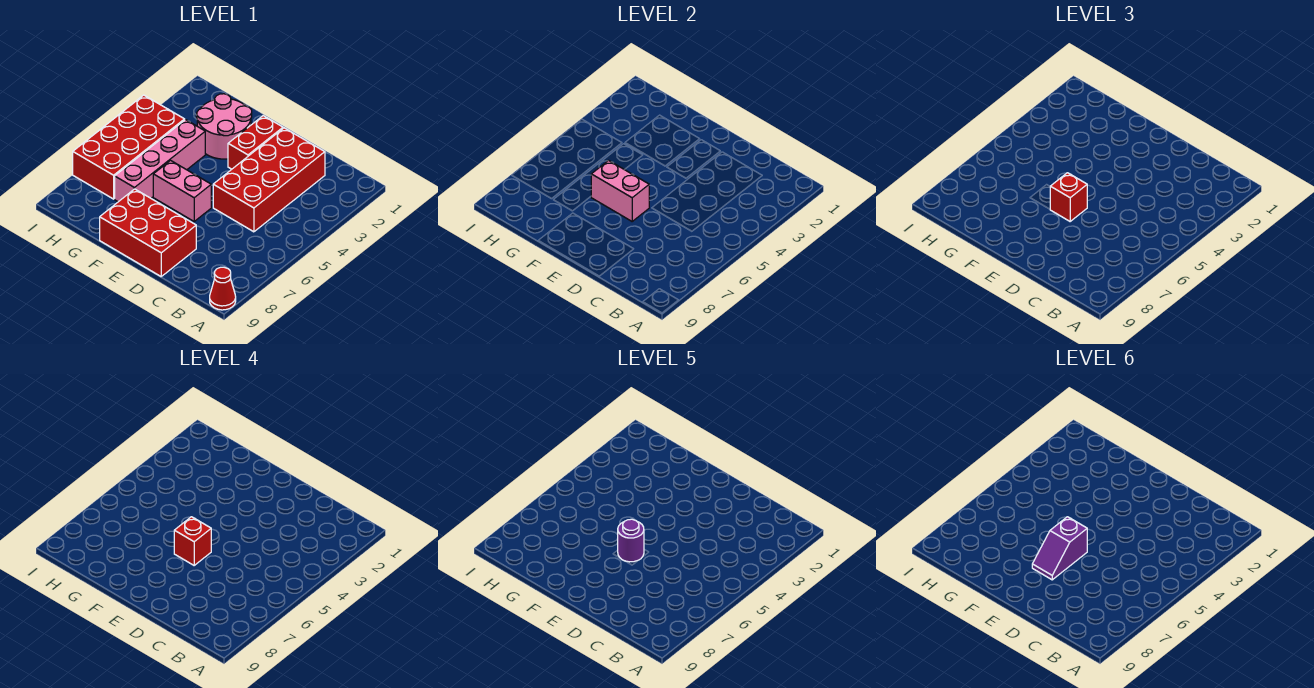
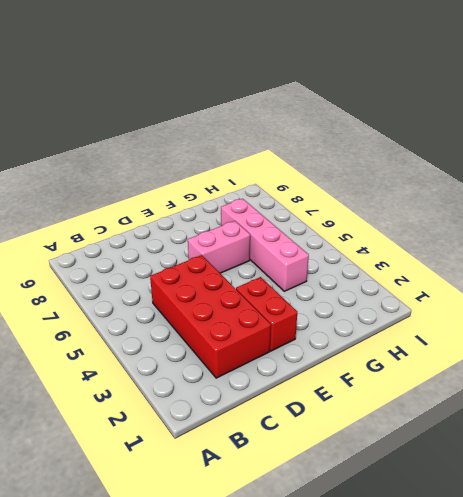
none -> red 1x1 cone [210,267,236,310]
none -> red 2x3 brick [100,189,196,276]
none -> pink 2x2 round brick [197,94,252,159]

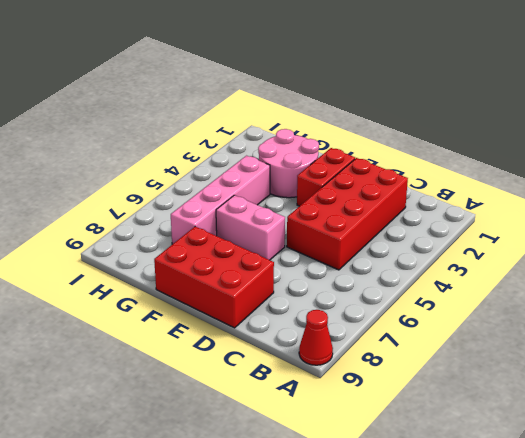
none -> red 2x4 brick [73,95,185,199]
none -> pink 1x2 brick [591,161,649,221]
none -> red 1x1 brick [1050,173,1087,221]

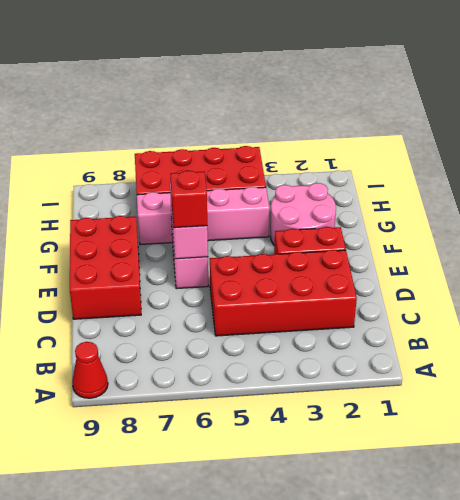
none -> red 1x1 brick [174,517,211,565]
none -> purple 1x1 round brick [618,519,644,562]
none -> purple 1x2 slope [1032,517,1087,580]

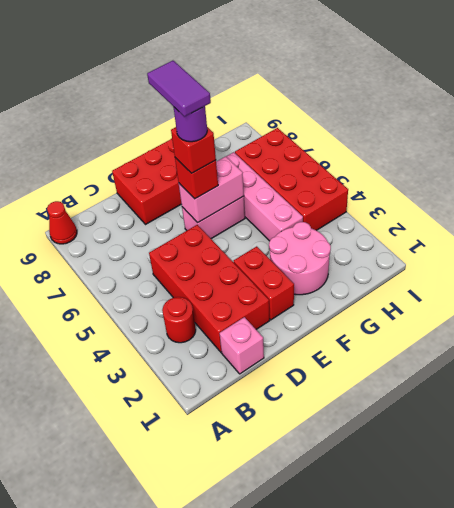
red 1x1 round brick [162,297,196,343] -> none
pink 1x1 brick [220,317,264,374] -> none
purple 1x2 tile [147,61,211,117] -> purple 1x2 slope [1032,517,1087,580]

